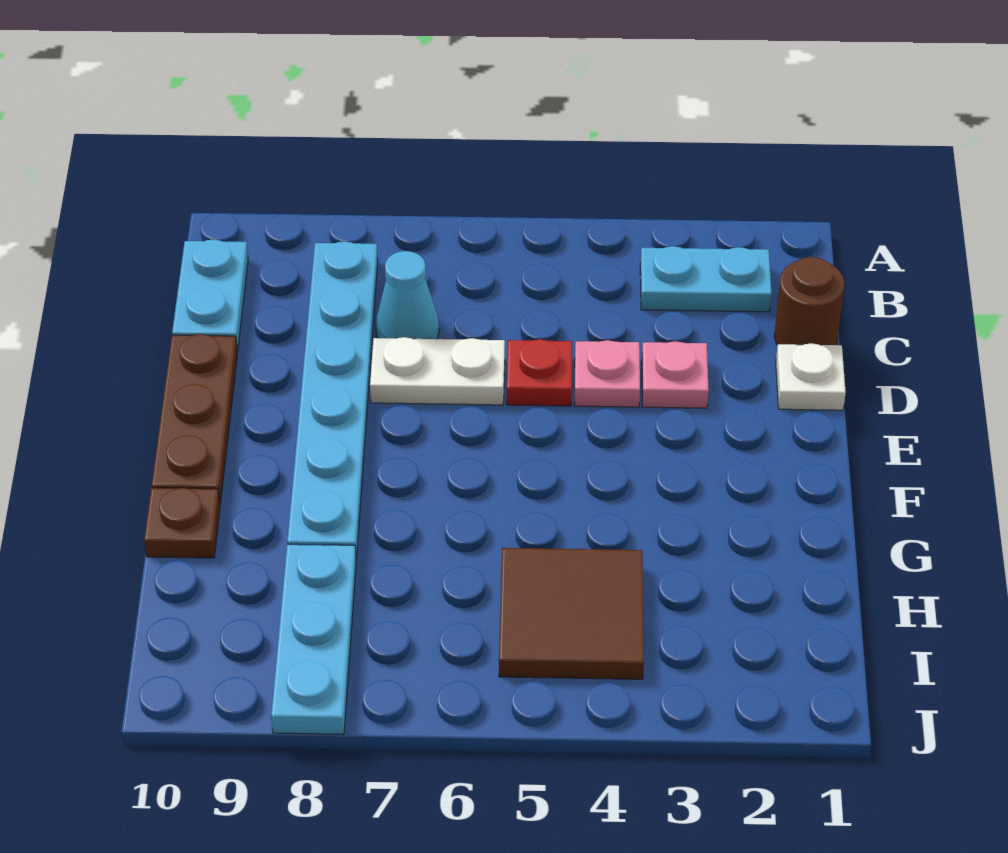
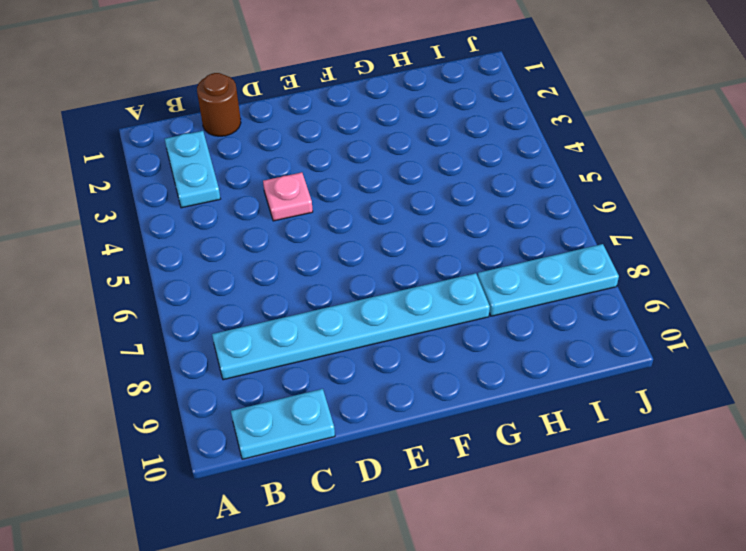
none -> cyan 1x1 cone [376,251,439,339]
none -> white 1x1 plate [776,343,846,410]
none -> pink 1x1 plate [642,341,709,408]

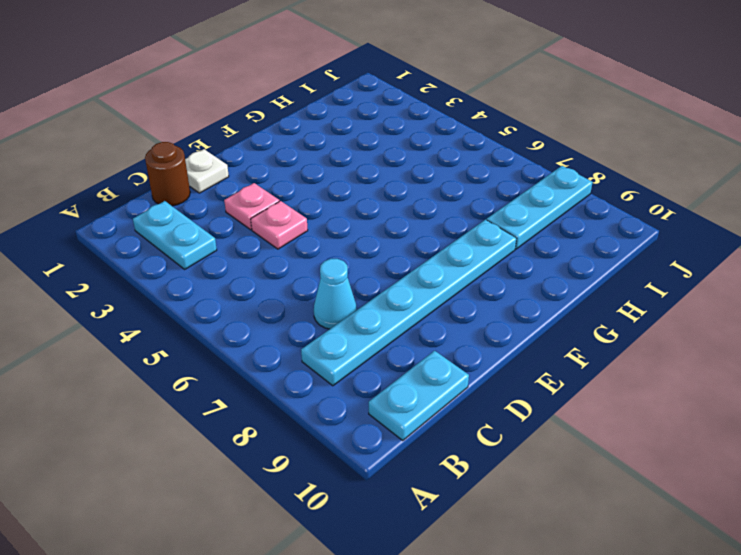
none -> red 1x1 plate [507,339,572,406]
none -> white 1x2 plate [370,337,505,405]
none -> brown 1x3 plate [152,334,237,503]

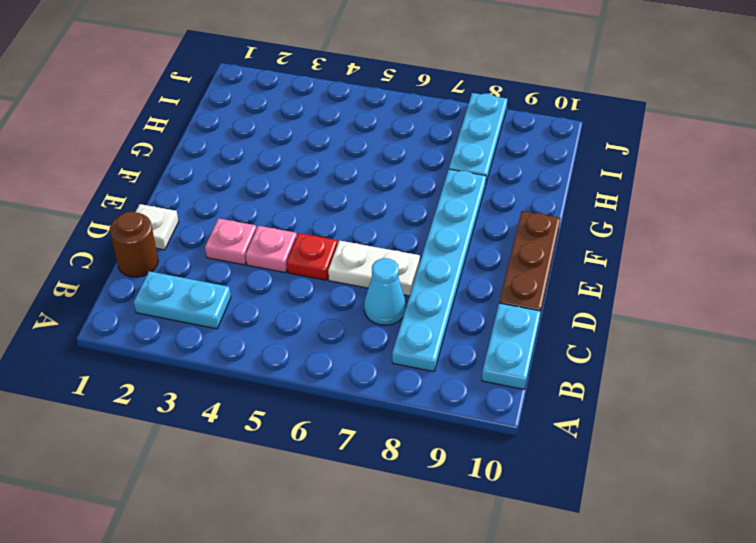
none -> brown 1x1 plate [144,488,220,558]
none -> brown 2x2 tile [499,548,644,679]

